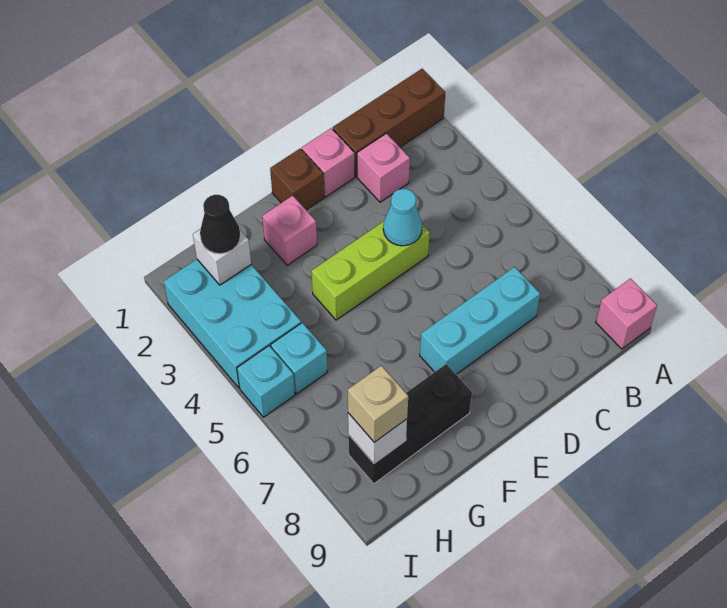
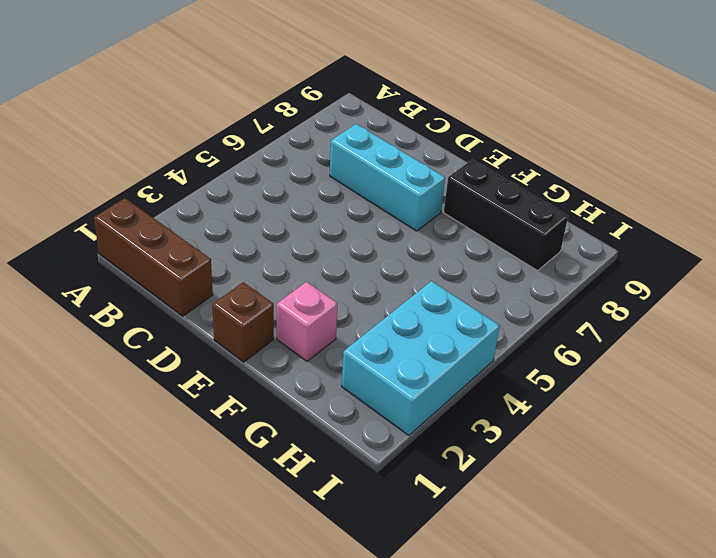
none -> pink 1x1 brick [596,279,657,349]
none -> pink 1x1 brick [357,133,410,202]
none -> pink 1x1 brick [302,128,355,197]

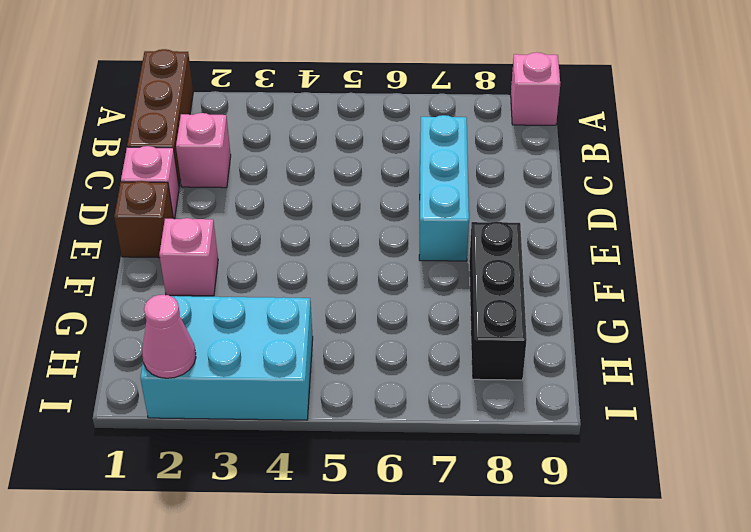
pink 1x1 cone [142,295,196,378] -> none
none -> lime 1x3 brick [311,221,430,320]
none -> cyan 1x1 brick [271,323,327,394]
none -> cyan 1x1 brick [237,346,295,417]

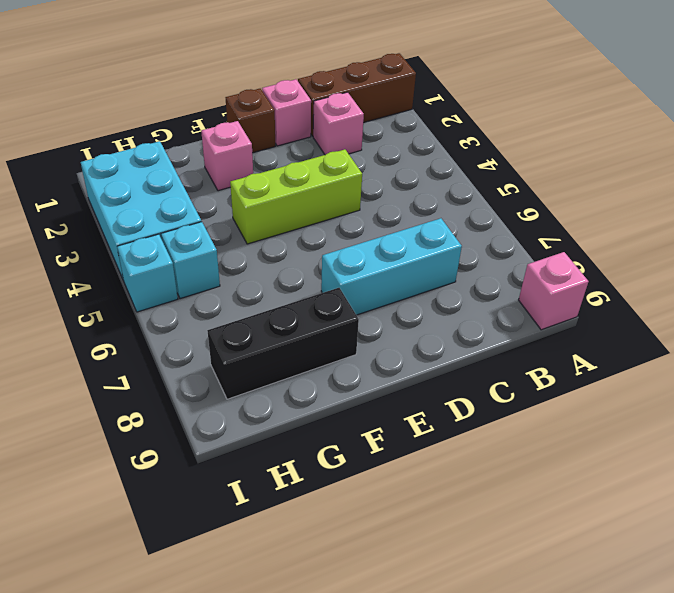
none -> cyan 1x1 cone [383,189,422,246]
none -> white 1x1 brick [193,229,251,285]
none -> white 1x1 brick [348,413,407,464]

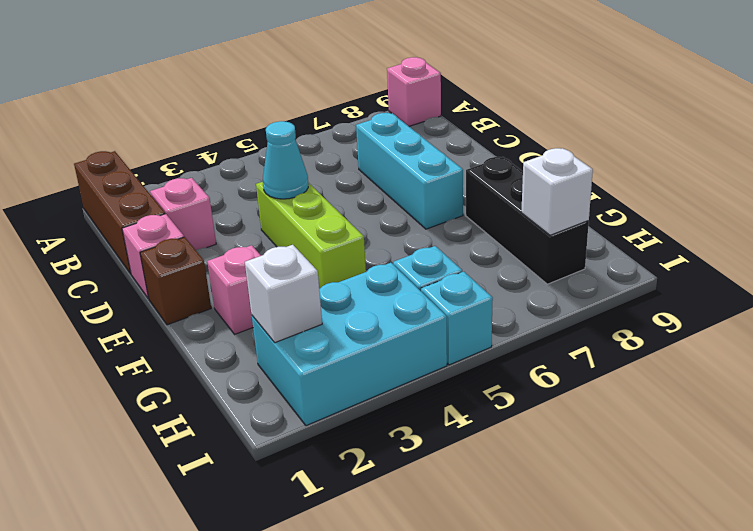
none -> black 1x1 cone [200,195,240,254]
none -> tan 1x1 brick [348,366,408,442]

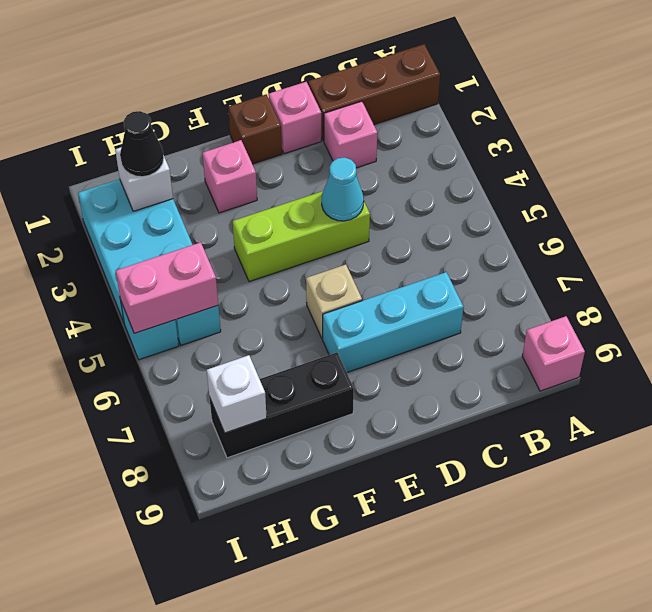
tan 1x1 brick [306,264,362,339] -> tan 1x1 brick moved to [348,366,408,442]
pink 1x2 brick [116,242,218,333] -> none

